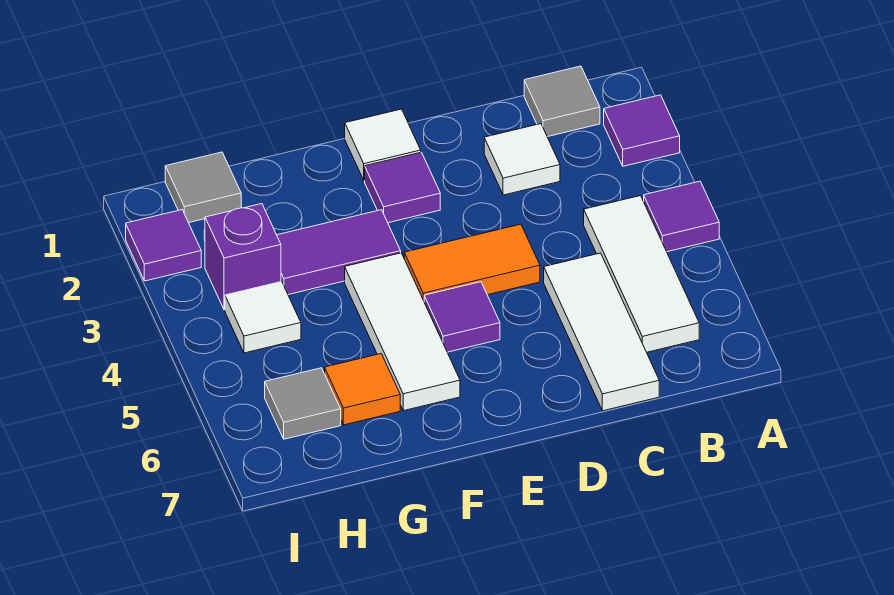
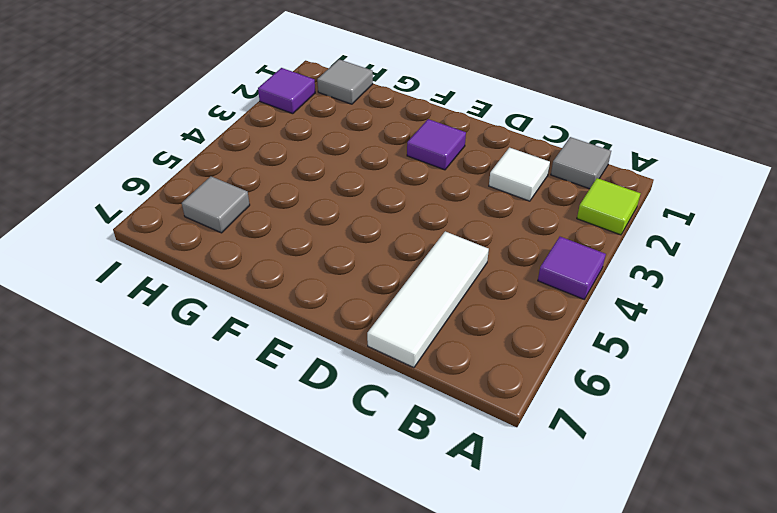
lime 1x1 tile [577,178,641,235] -> purple 1x1 tile [604,95,680,166]
none -> white 1x3 tile [584,196,699,352]
none -> orange 1x2 tile [404,224,540,301]
none -> white 1x1 tile [345,109,421,180]

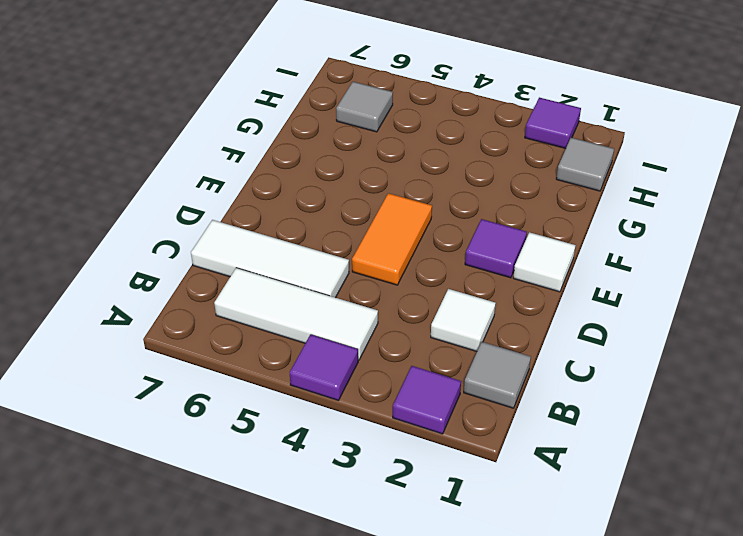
none -> purple 1x1 tile [424,282,500,352]
none -> purple 1x2 tile [277,210,401,295]
none -> white 1x3 tile [345,253,460,411]

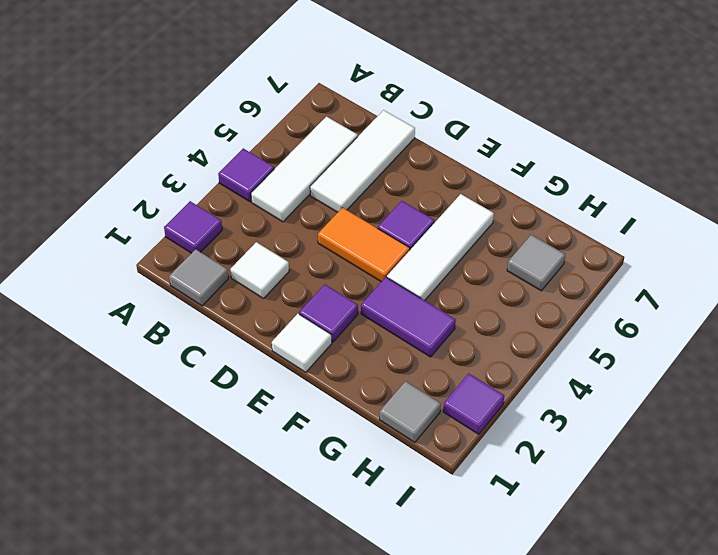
none -> orange 1x1 tile [325,354,400,425]
none -> purple 1x1 brick [205,204,281,310]
none -> white 1x1 tile [225,282,301,353]

